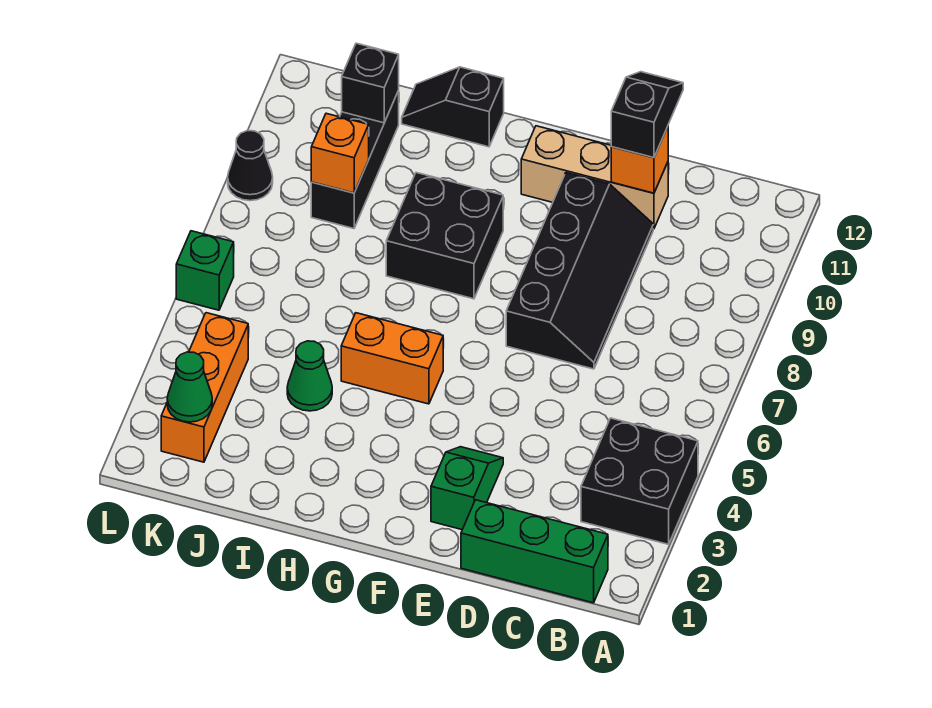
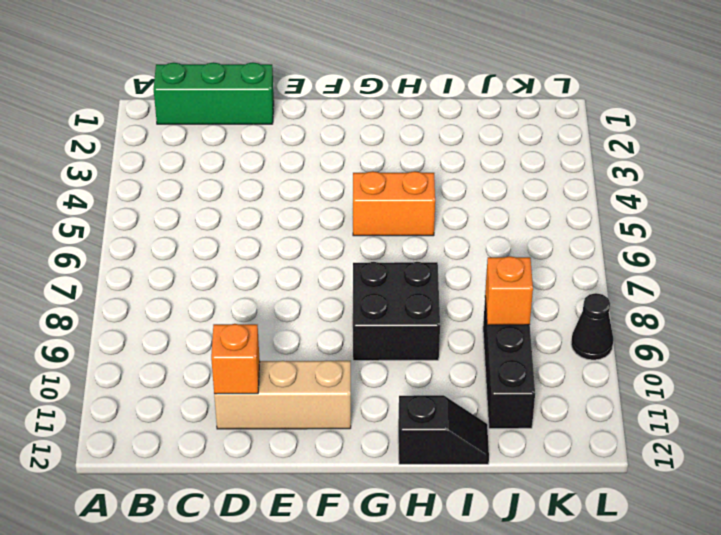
none -> black 2x2 brick [581,418,698,544]
none -> black 2x4 slope [506,173,653,369]
none -> green 1x2 slope [431,447,503,530]

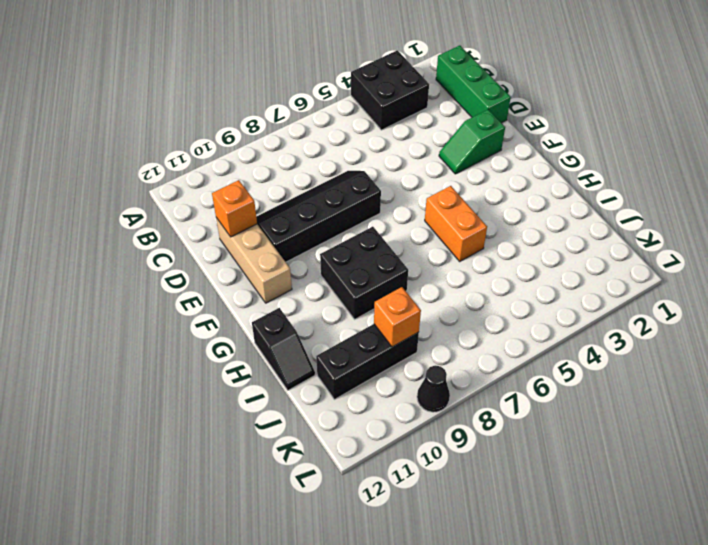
none -> green 1x1 cone [287,341,332,411]
none -> orange 1x3 brick [161,313,248,462]
none -> green 1x1 brick [176,231,234,310]

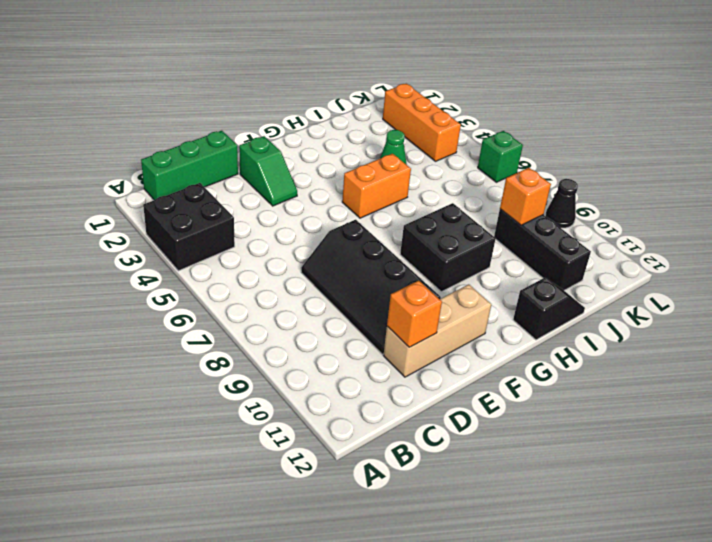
none -> black 1x1 brick [342,43,399,123]
none -> green 1x1 cone [167,352,212,422]
none -> black 1x2 slope [611,72,683,158]

